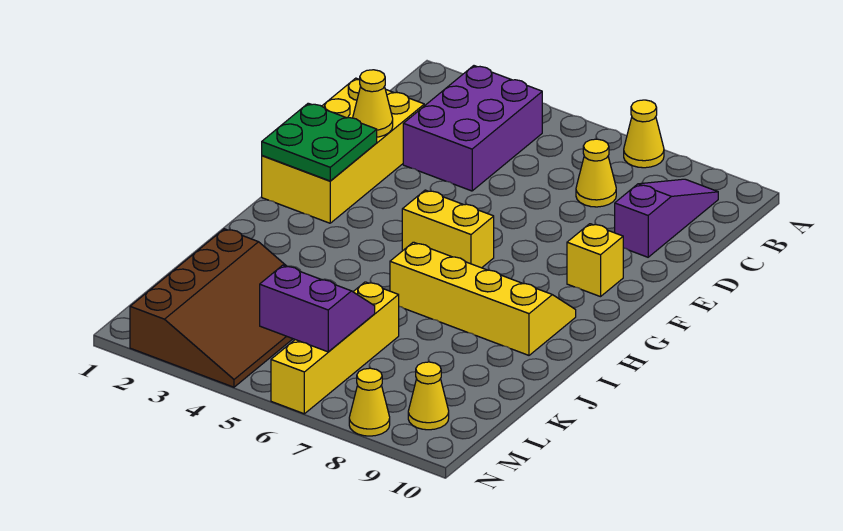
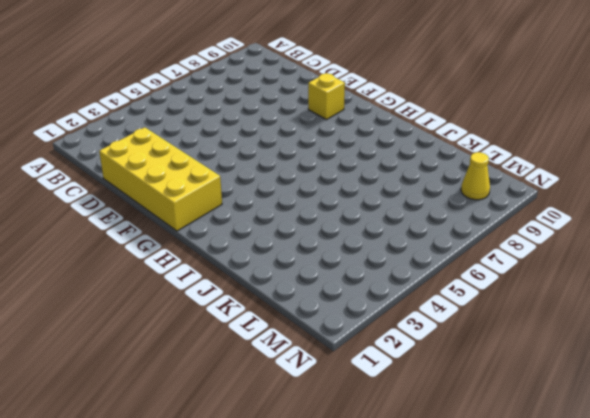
none -> yellow 1x1 cone [624,100,664,168]
none -> purple 2x3 brick [403,66,542,191]
none -> purple 1x3 slope [615,179,718,257]

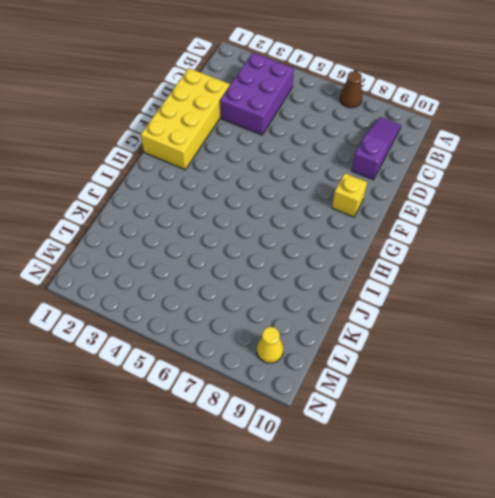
brown 1x1 cone [340,71,362,108] -> yellow 1x1 cone [624,100,664,168]
none -> yellow 1x1 cone [576,139,616,207]
none -> yellow 1x2 brick [402,190,494,268]
none -> yellow 2x4 slope [390,242,576,355]

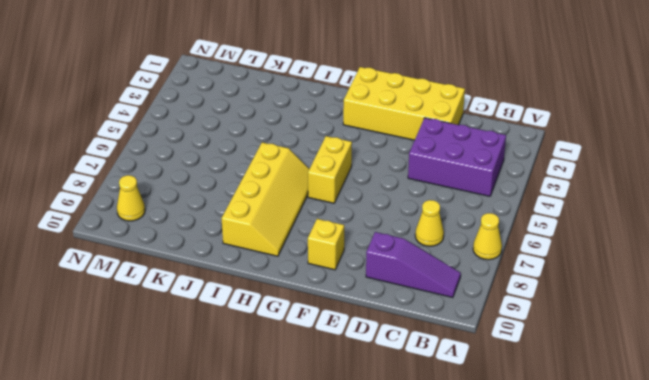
none -> brown 3x4 slope [130,229,292,387]
none -> yellow 1x4 brick [271,282,399,414]
none -> yellow 1x1 cone [349,368,390,436]

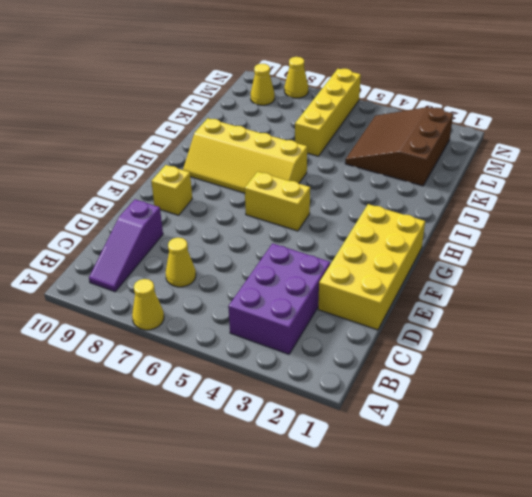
brown 3x3 slope [345,107,453,186] -> brown 3x4 slope [130,229,292,387]
none -> yellow 1x1 cone [353,70,393,137]
none -> green 2x2 plate [262,103,377,181]
none -> purple 2x2 slope [260,265,375,352]

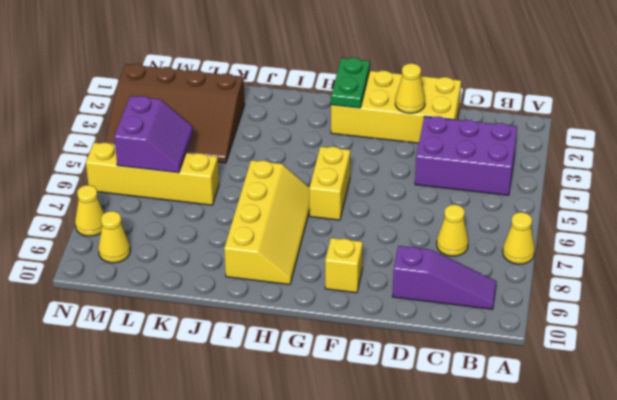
green 1x2 plate [331,58,370,108] -> green 2x2 plate [262,103,377,181]

